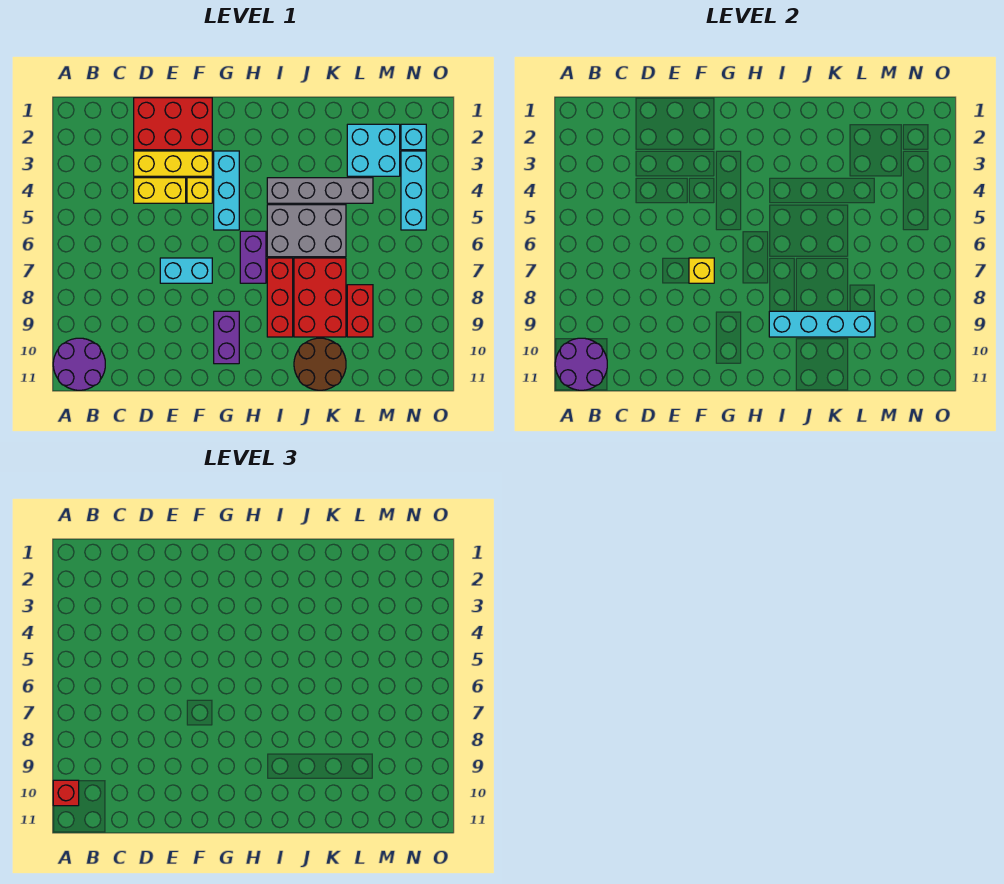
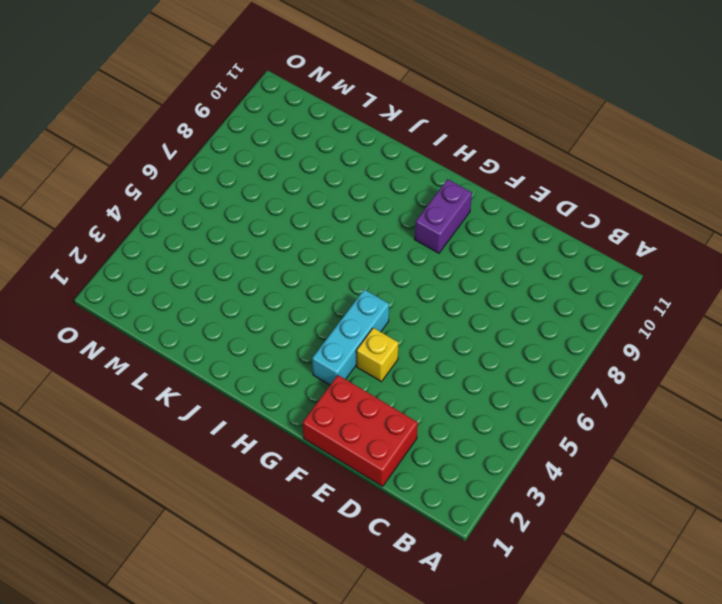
none -> purple 2x2 round brick [53,338,105,390]
none -> yellow 1x3 brick [134,151,212,176]
none -> yellow 1x2 brick [134,178,186,203]

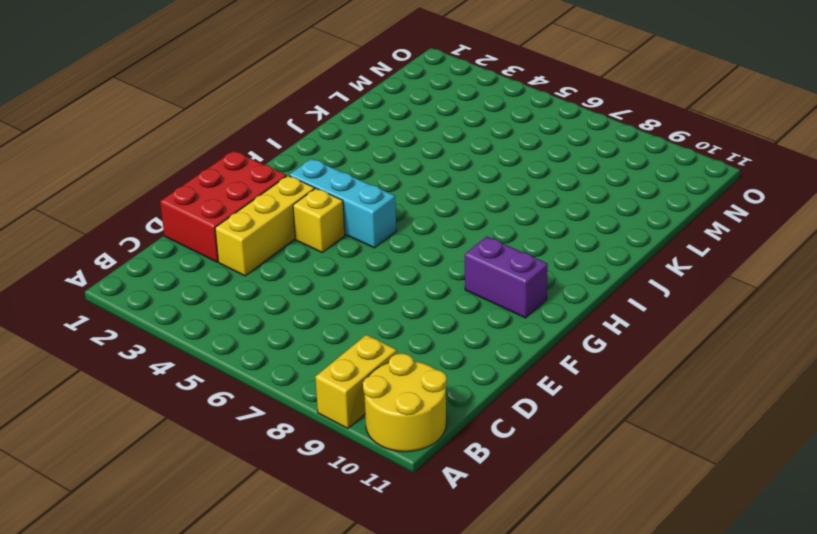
yellow 1x2 brick [315,335,397,429] -> yellow 1x2 brick moved to [134,178,186,203]
yellow 2x2 round brick [363,353,447,452] -> purple 2x2 round brick [53,338,105,390]
none -> cyan 1x2 brick [160,258,212,283]
none -> purple 1x2 brick [240,231,266,283]
none -> grey 1x4 brick [267,178,373,203]

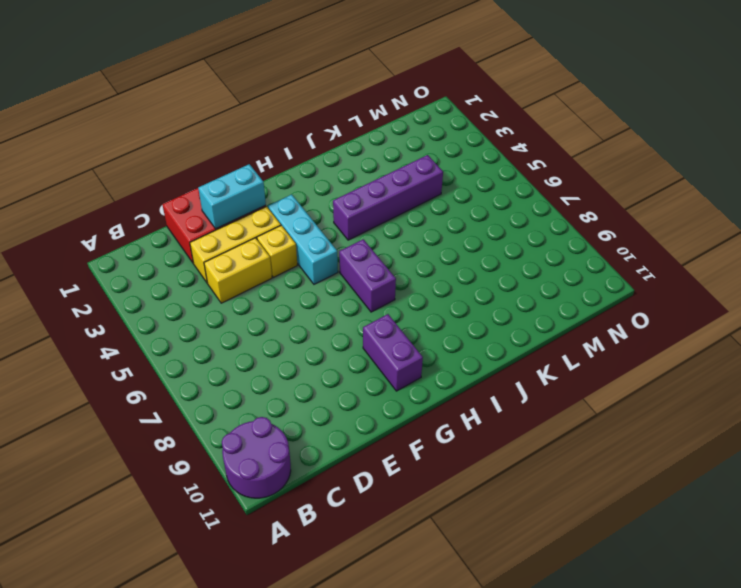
cyan 1x2 brick [198,164,266,229] -> cyan 1x2 brick moved to [160,258,212,283]
purple 1x4 brick [333,155,443,240] -> grey 1x4 brick [267,178,373,203]
none -> grey 2x3 brick [267,205,346,257]
none -> red 1x3 brick [267,258,293,337]
none -> red 2x3 brick [294,258,346,337]

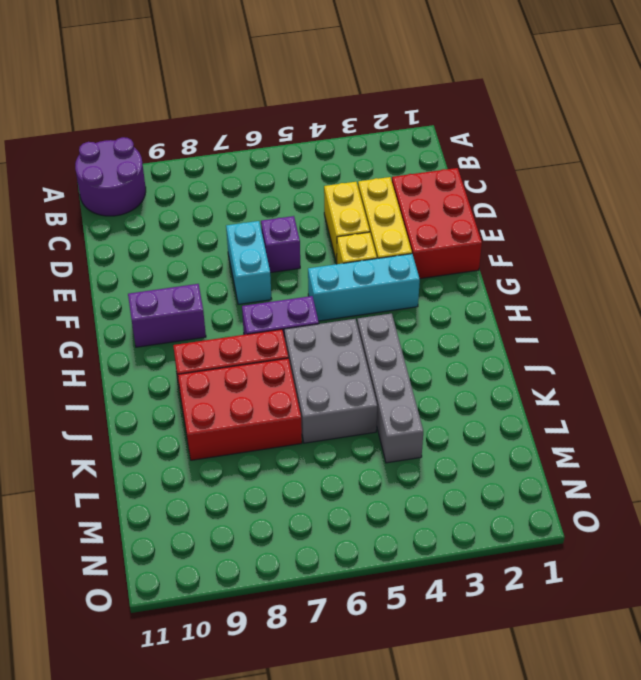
purple 1x1 brick [261,216,300,273] -> none
none -> brown 2x2 round brick [294,338,346,390]
none -> cyan 2x2 brick [347,124,400,176]
none -> red 1x2 brick [347,285,373,337]

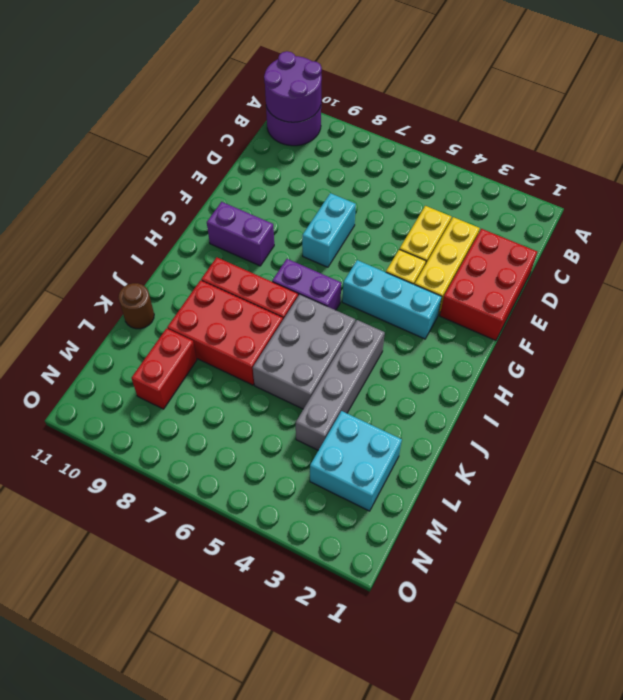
brown 1x1 round brick [118,283,154,329] -> brown 2x2 round brick [294,338,346,390]
red 1x2 brick [132,328,197,409] -> red 1x2 brick turned to [347,285,373,337]
none -> cyan 1x1 brick [401,124,426,150]
none -> cyan 1x3 brick [401,151,426,230]
none -> yellow 1x1 brick [689,258,714,283]

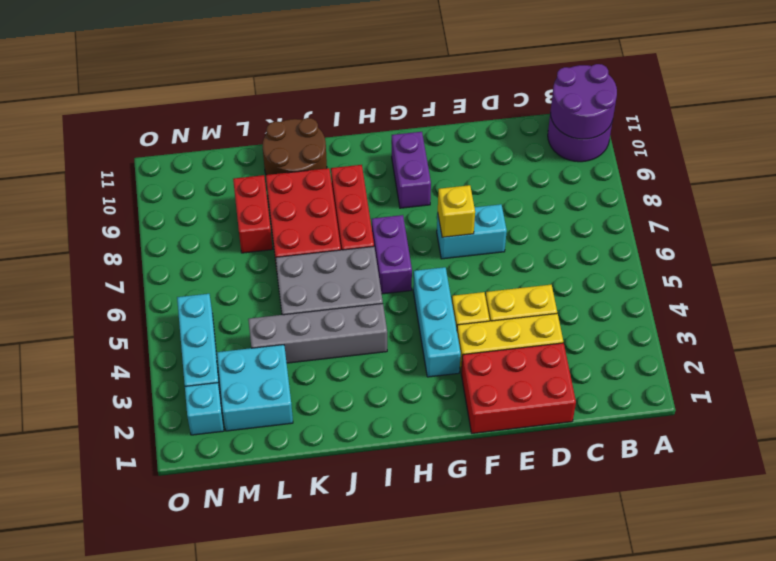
none -> cyan 1x4 brick [769,311,875,337]
none -> red 1x1 brick [53,780,79,806]

